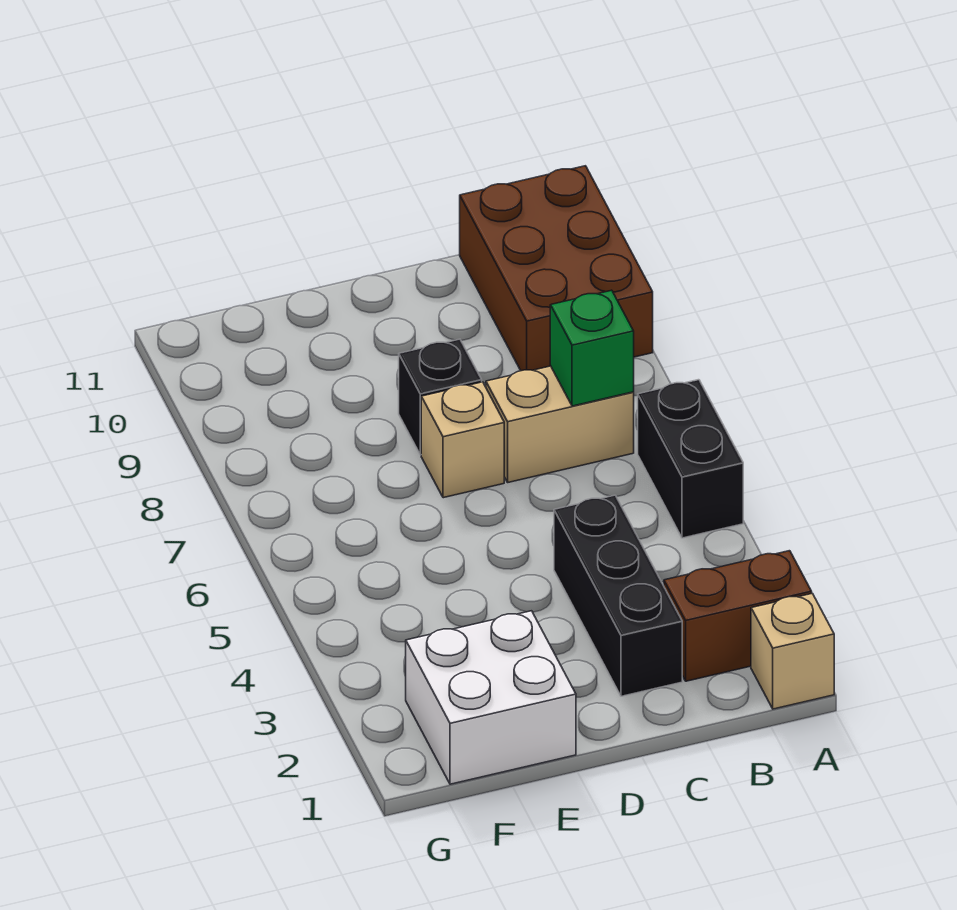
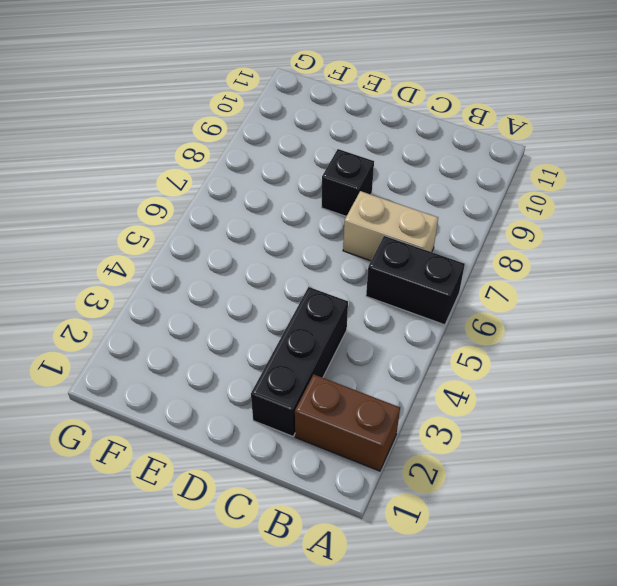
black 1x2 brick [366,236,465,325] -> black 1x2 brick turned to [638,380,743,538]
none -> tan 1x1 brick [751,593,834,709]
none -> brown 2x3 brick [460,166,653,371]

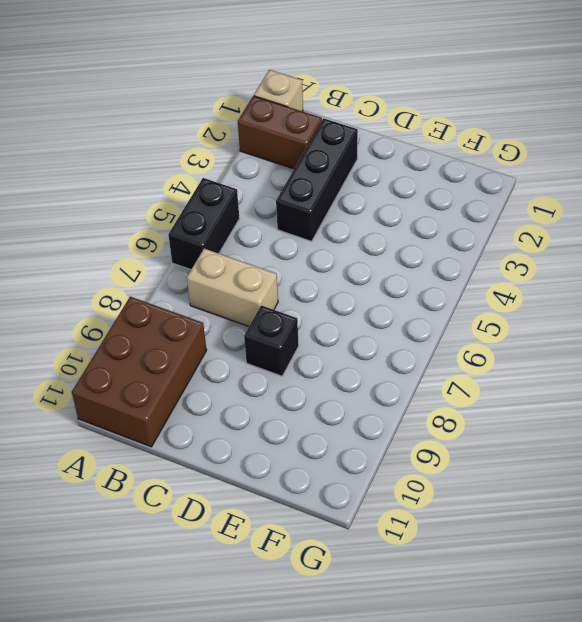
none -> tan 1x1 brick [421,382,504,498]
none -> white 2x2 brick [406,611,576,784]

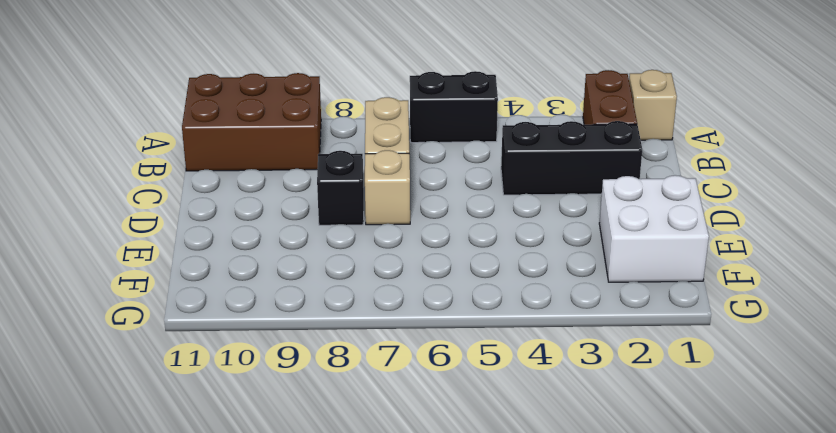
none -> green 1x1 brick [550,290,634,406]

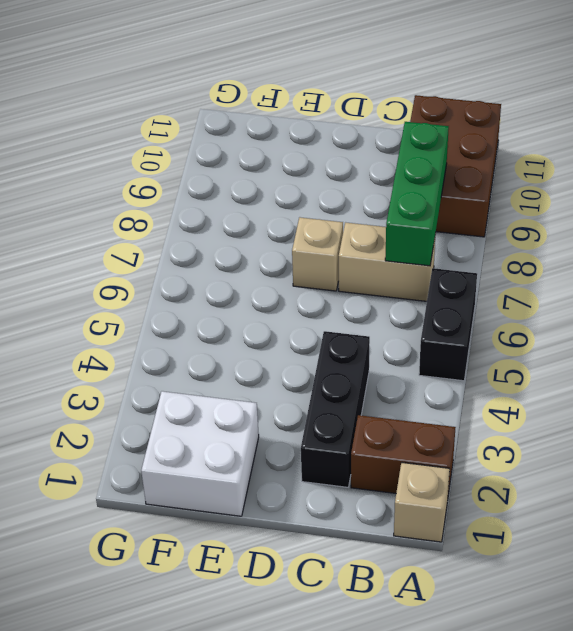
green 1x3 brick [385,122,449,266] -> green 1x1 brick [550,290,634,406]
none -> black 1x1 brick [399,339,482,455]

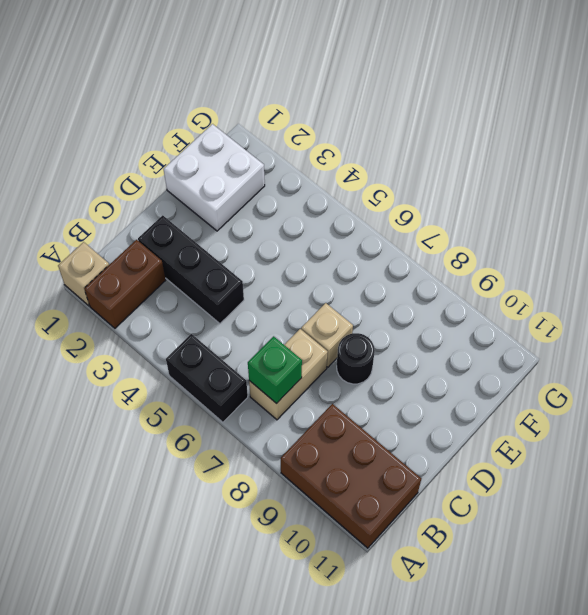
black 1x1 round brick [337,333,375,384] -> black 1x1 brick [399,339,482,455]

